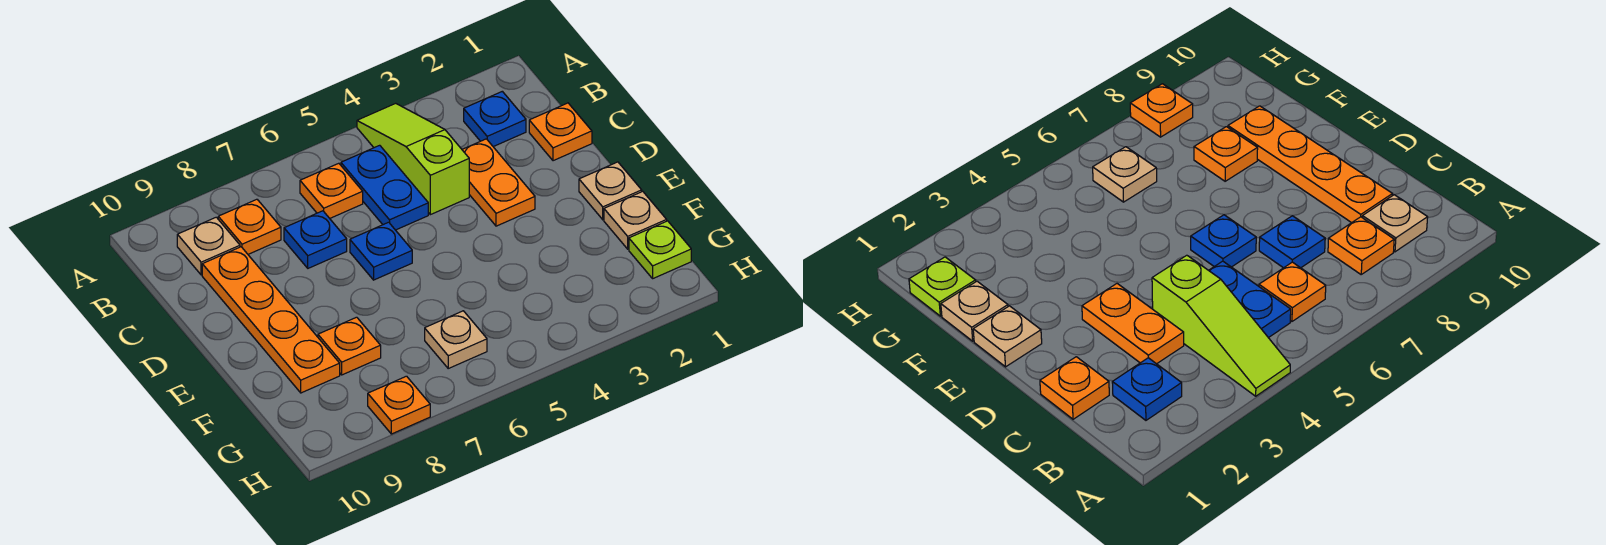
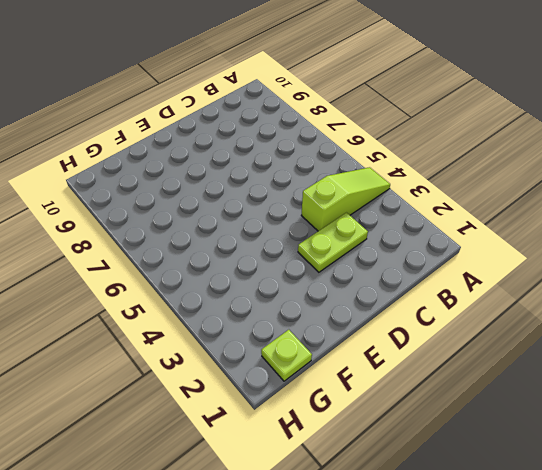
lime 1x2 plate [298,213,368,272] -> orange 1x2 plate [462,139,535,226]
none -> blue 1x1 plate [464,91,526,147]
none -> blue 1x2 plate [341,145,428,230]
none -> orange 1x1 plate [300,163,363,218]

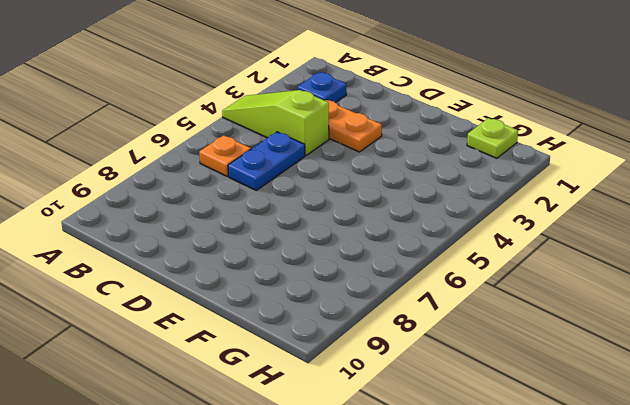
blue 1x2 plate [228,132,305,190] -> blue 1x2 plate turned to [341,145,428,230]
none -> orange 1x1 plate [218,199,281,254]
none -> tan 1x1 plate [177,217,240,275]
none -> orange 1x1 plate [529,103,592,161]

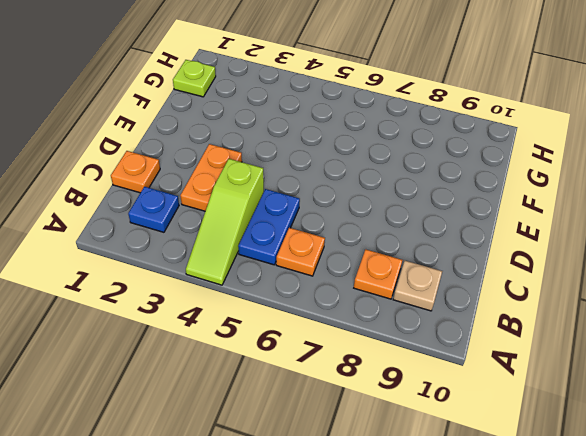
none -> blue 1x1 plate [284,211,347,268]
none -> orange 1x4 plate [202,247,340,393]
none -> blue 1x1 plate [350,222,412,280]

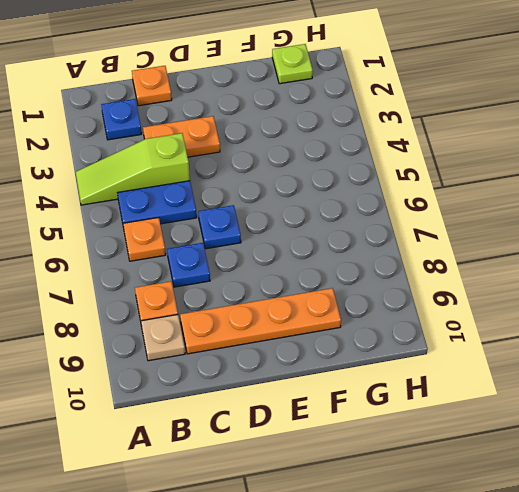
none -> tan 1x1 plate [579,162,642,220]
none -> tan 1x1 plate [604,191,667,249]
none -> orange 1x1 plate [318,317,381,375]

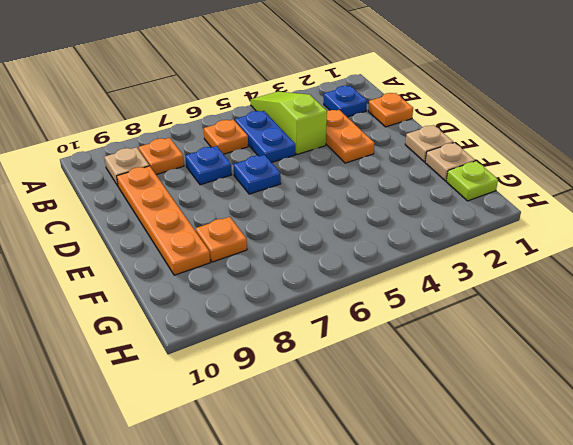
none -> tan 1x1 plate [425,311,487,368]
none -> orange 1x1 plate [368,376,430,434]

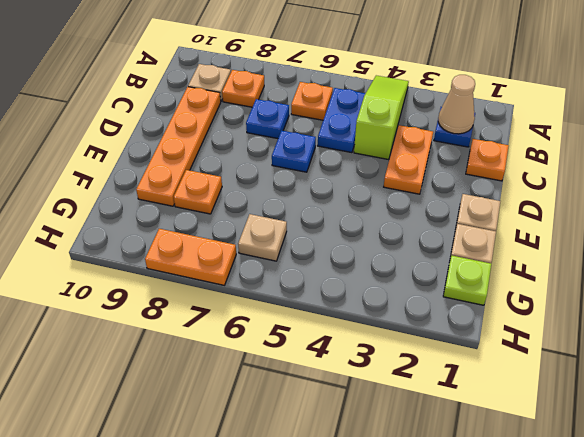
tan 1x1 cone [438,75,475,134] -> none
orange 1x2 plate [145,229,236,285] -> orange 1x1 plate [368,376,430,434]

